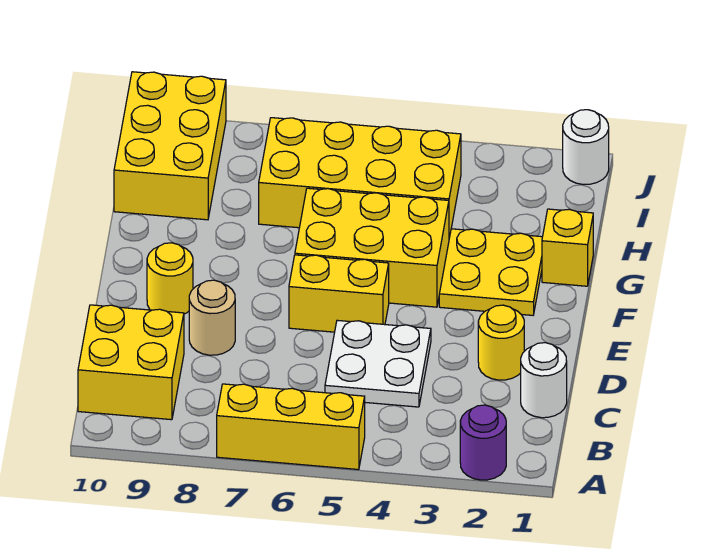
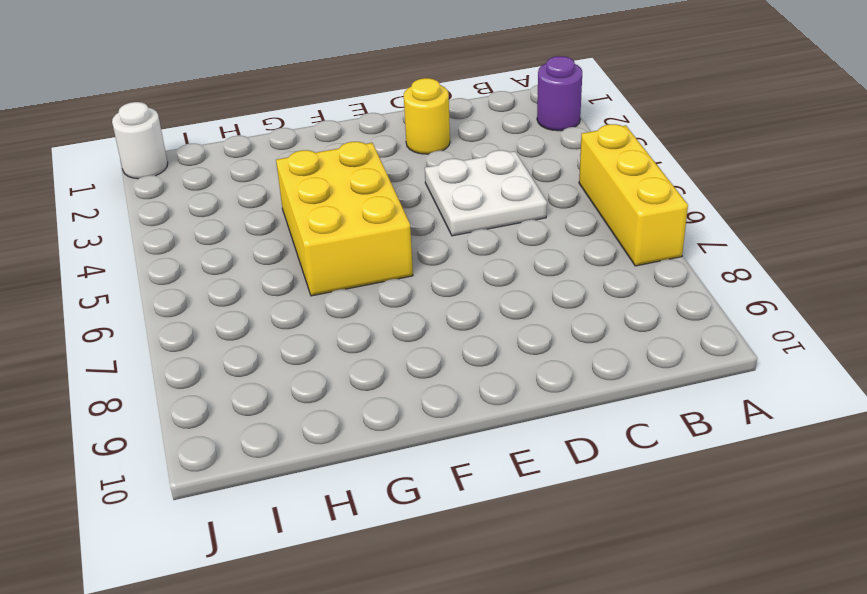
none -> yellow 2x2 brick [78,305,184,420]
none -> white 1x1 round brick [521,343,567,418]
none -> tan 1x1 round brick [189,280,235,355]

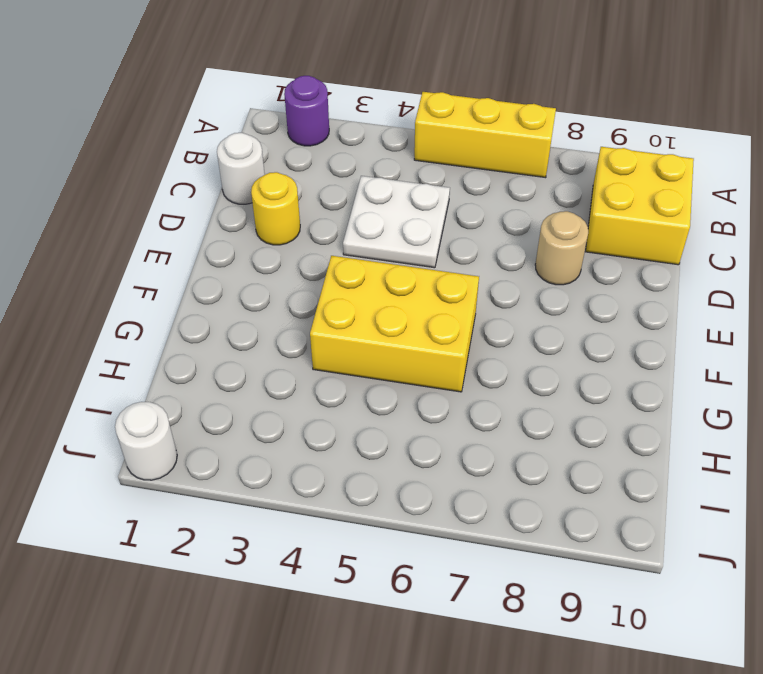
none -> yellow 1x2 brick [289,255,389,332]
none -> yellow 1x1 round brick [147,243,193,314]
none -> yellow 2x2 plate [439,229,542,315]

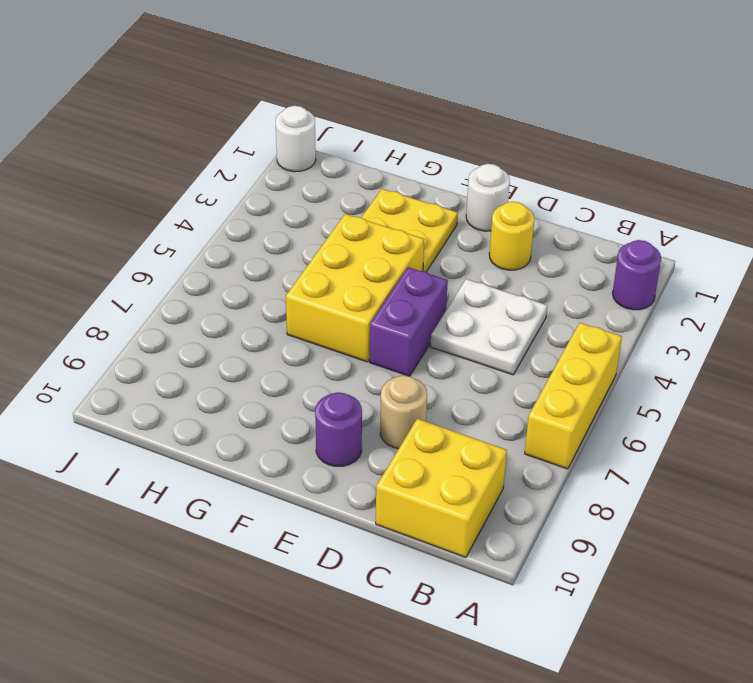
white 1x1 round brick [466,164,510,231] -> white 1x1 round brick moved to [521,343,567,418]
purple 1x2 brick [370,267,448,376] -> yellow 1x2 brick [289,255,389,332]
purple 1x1 round brick [315,392,362,466] -> yellow 1x1 round brick [147,243,193,314]
none -> yellow 1x1 brick [542,209,593,286]
none -> yellow 2x4 brick [259,118,461,238]
none -> yellow 2x3 brick [114,72,226,220]

